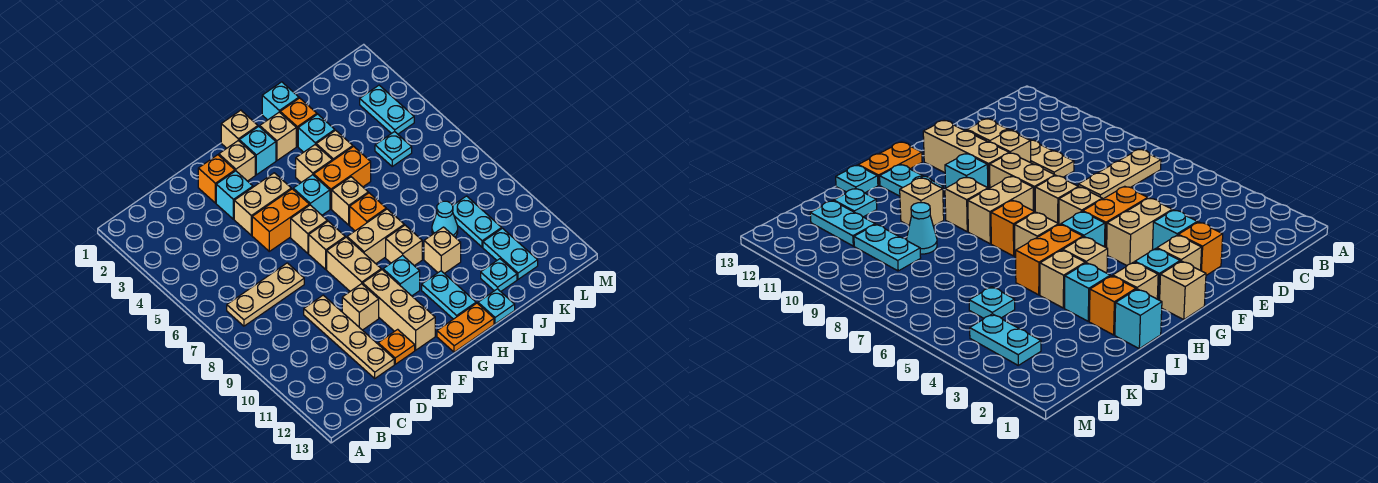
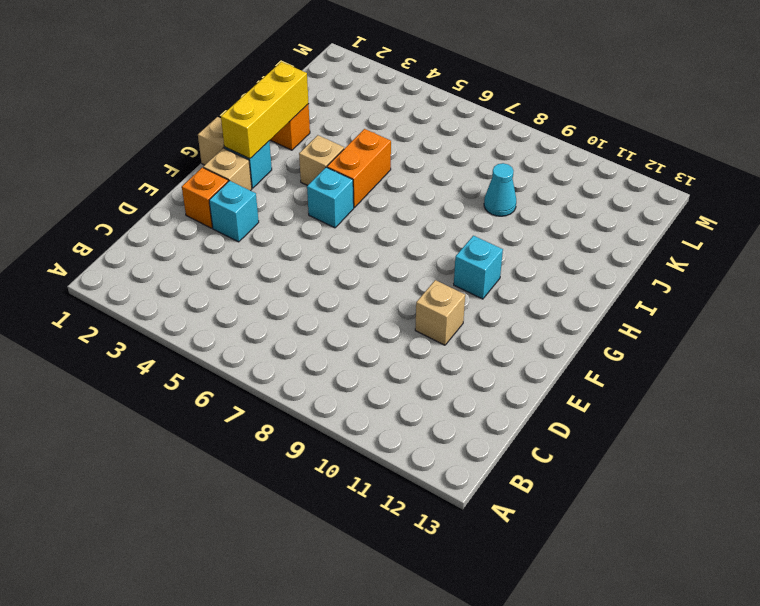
yellow 1x3 brick [221,62,309,159] -> none
none -> tan 1x3 plate [227,263,304,326]
none -> tan 1x4 plate [304,295,394,378]
none -> tan 1x2 brick [234,173,291,235]
none -> orange 1x2 brick [252,189,309,251]

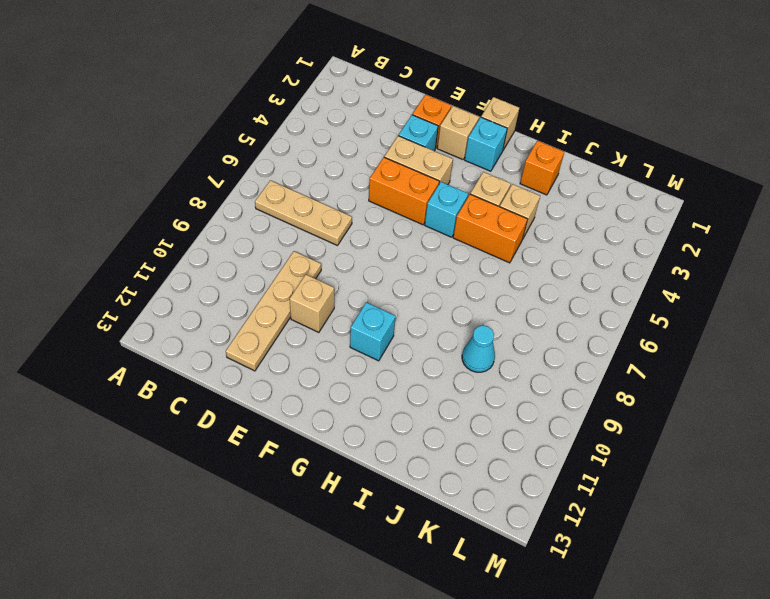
none -> orange 1x1 plate [378,329,415,364]
none -> tan 1x1 brick [291,205,327,253]
none -> tan 1x1 brick [309,221,345,269]
none -> tan 1x2 brick [327,237,381,291]

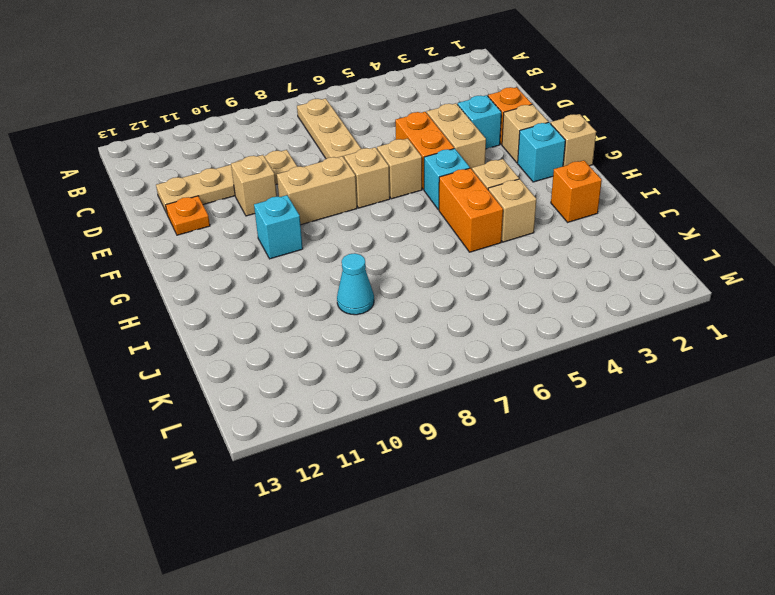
none -> tan 1x3 brick [363,270,435,350]
none -> tan 1x2 brick [347,209,404,263]
none -> orange 1x2 plate [437,303,494,352]
none -> tan 1x1 brick [260,112,296,161]

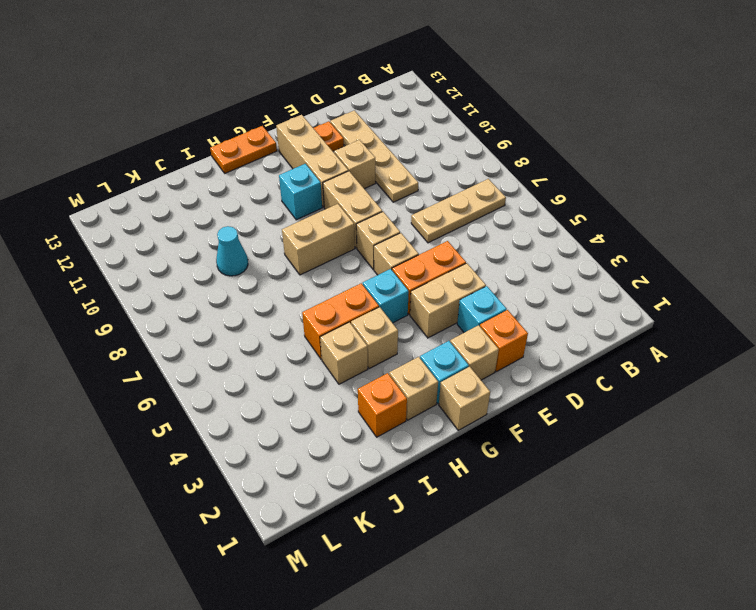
none -> tan 1x1 brick [332,177,368,225]
none -> orange 1x1 brick [350,193,386,231]
none -> tan 1x1 brick [386,225,422,266]
none -> cyan 1x2 plate [422,271,476,319]

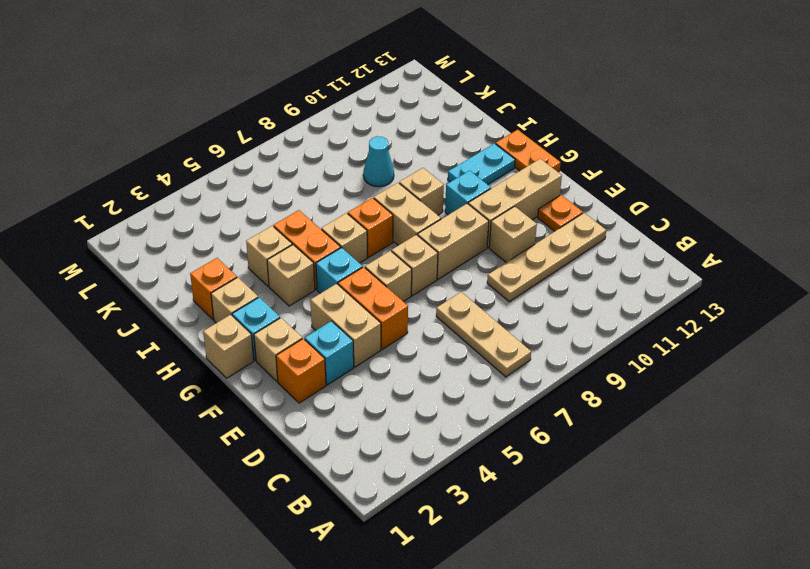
none -> cyan 1x1 brick [262,82,299,120]
none -> cyan 1x1 brick [298,114,335,152]
none -> tan 1x1 brick [424,227,461,273]
none -> cyan 1x1 plate [478,289,515,324]

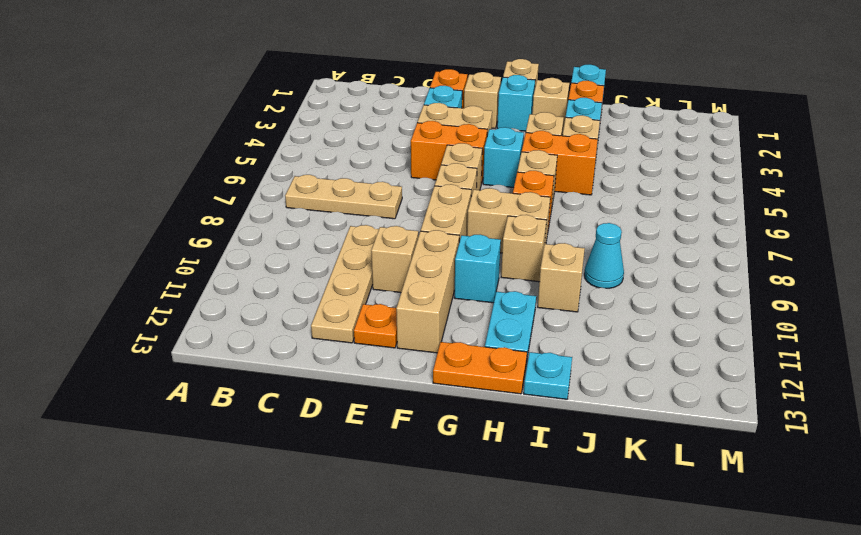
none -> cyan 1x1 plate [481,259,517,291]
none -> cyan 1x1 plate [375,131,412,166]
none -> cyan 1x2 plate [453,196,502,247]
none -> cyan 1x2 plate [483,228,538,279]

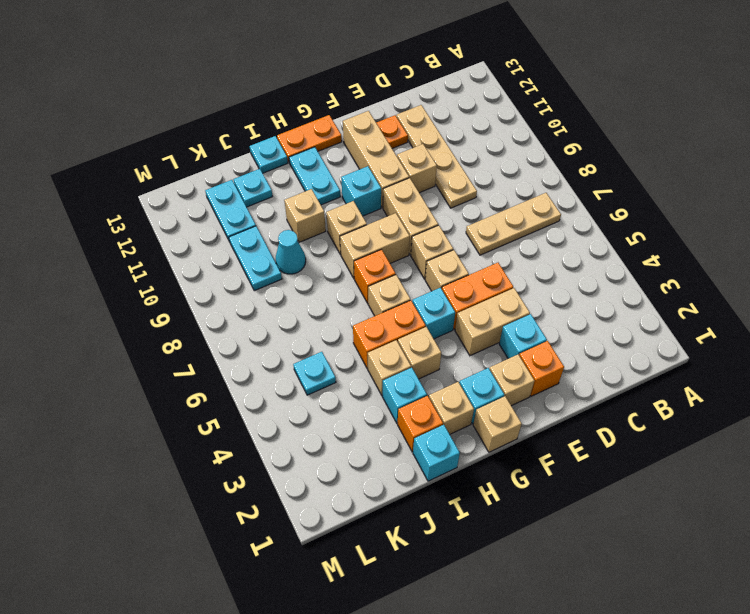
none -> cyan 1x2 plate [360,85,414,134]

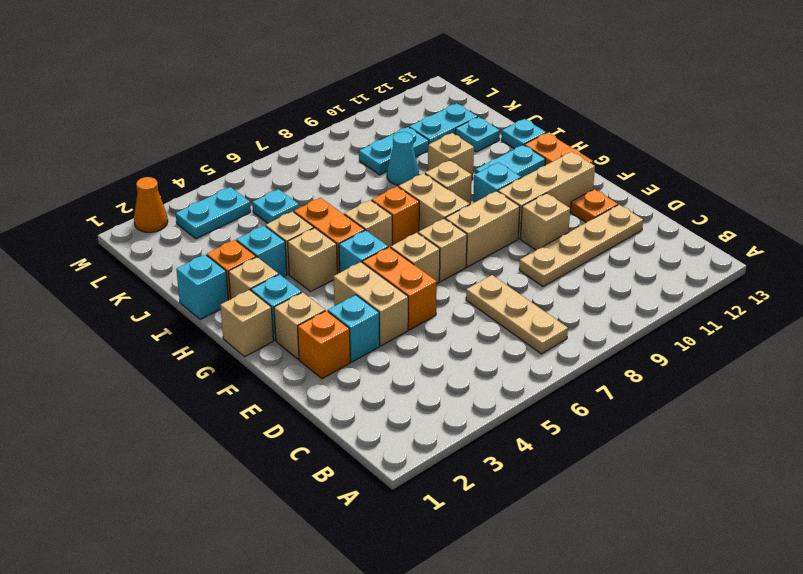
orange 1x1 cone [134,177,168,232] -> none

